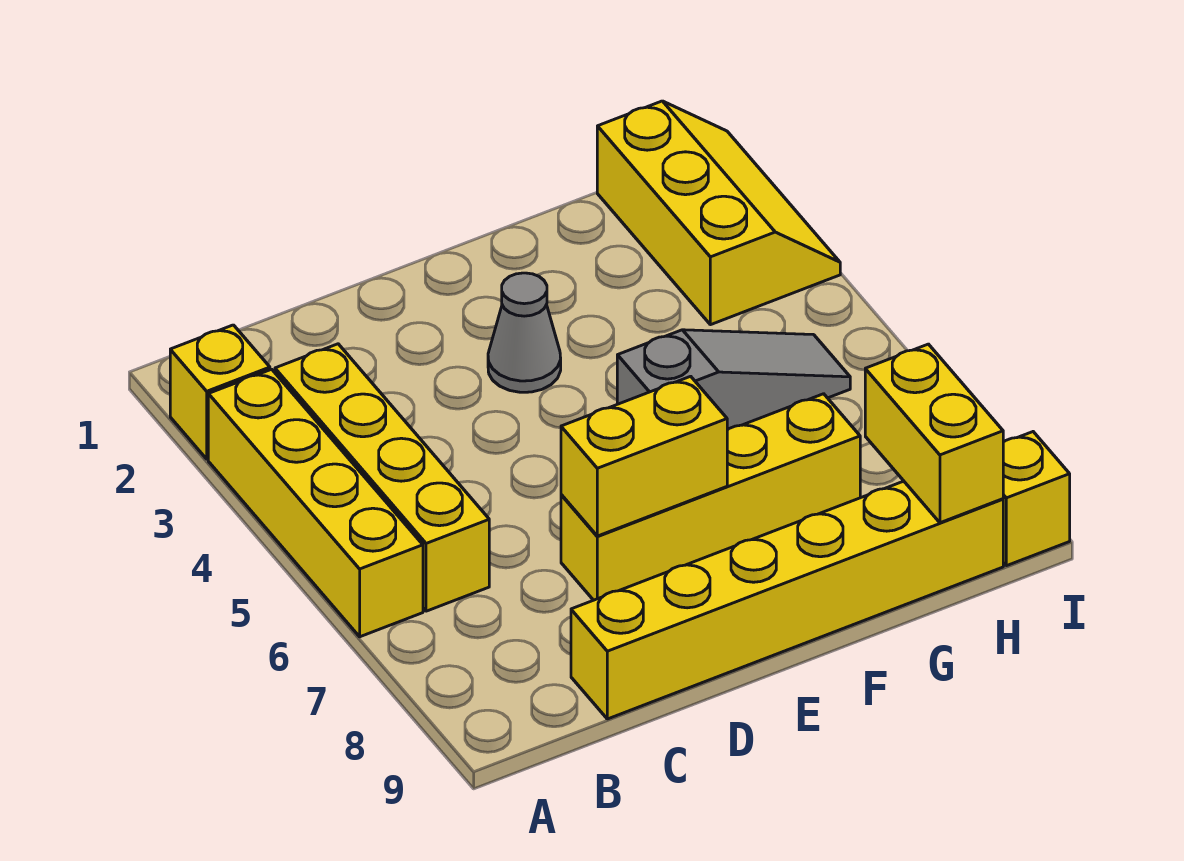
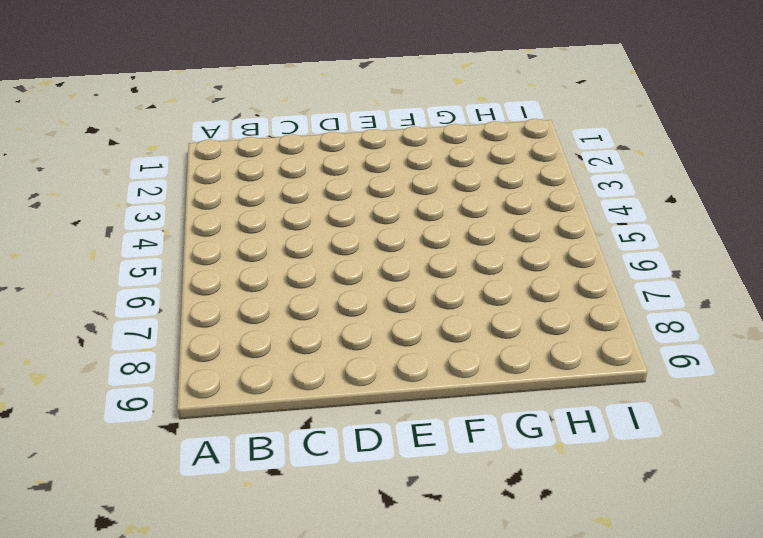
none -> yellow 1x1 brick [170,325,270,459]
none -> yellow 1x4 brick [208,369,423,637]

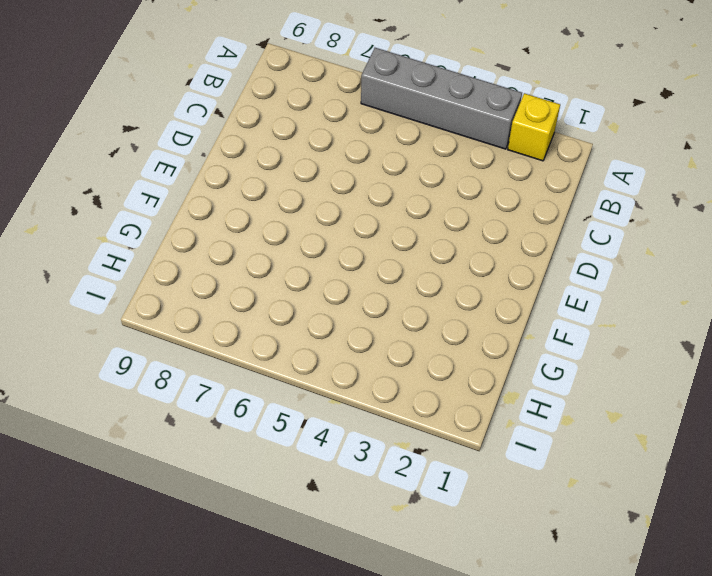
grey 1x4 brick [361,48,522,149] -> yellow 1x4 brick [208,369,423,637]
none -> yellow 1x4 brick [275,344,489,611]
none -> yellow 1x6 brick [571,481,1003,719]

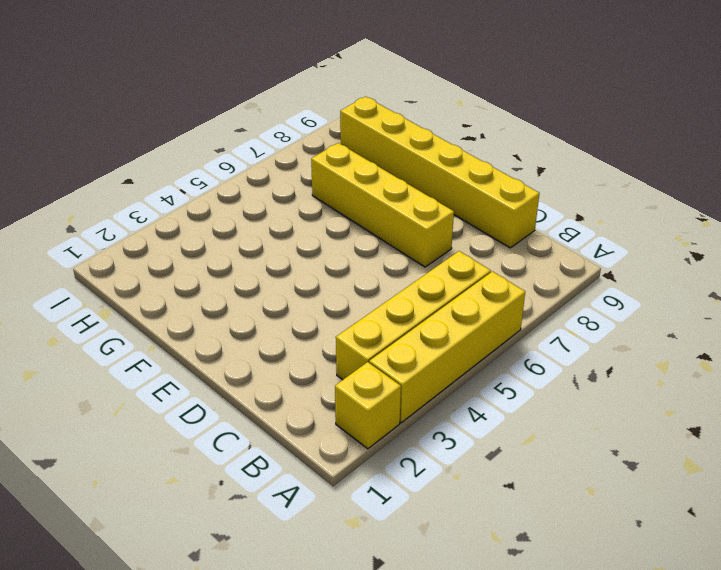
none -> grey 1x1 cone [488,273,561,392]
none -> grey 1x3 slope [617,330,850,430]

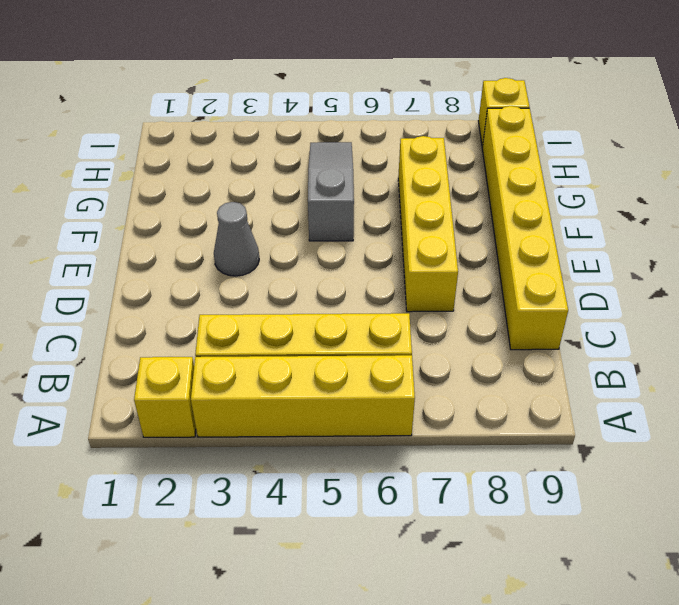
none -> yellow 2x3 slope [597,101,840,325]
none -> yellow 1x2 brick [561,376,727,536]

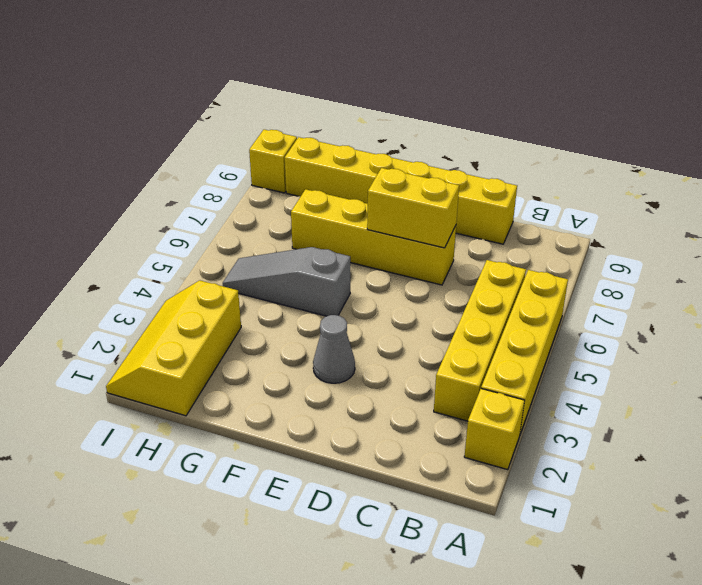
none -> yellow 1x2 brick [865,344,1003,523]

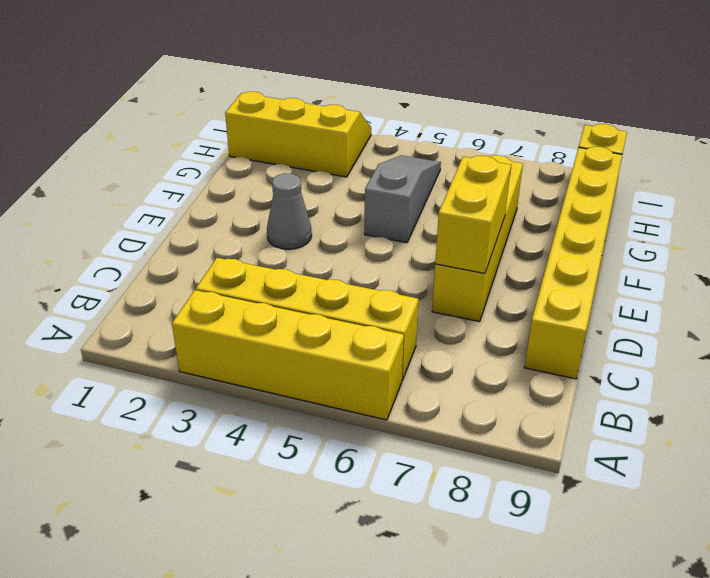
none -> yellow 1x1 brick [170,325,270,459]
none -> yellow 1x2 brick [865,344,1003,523]

